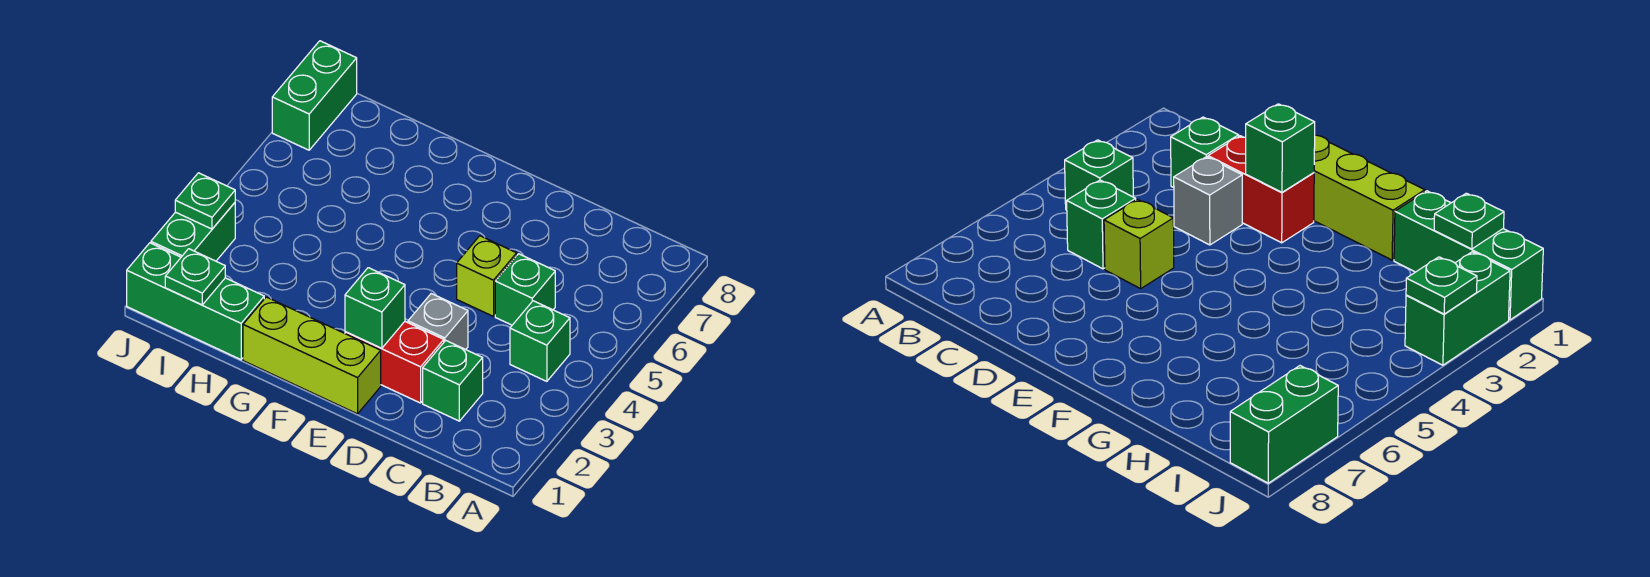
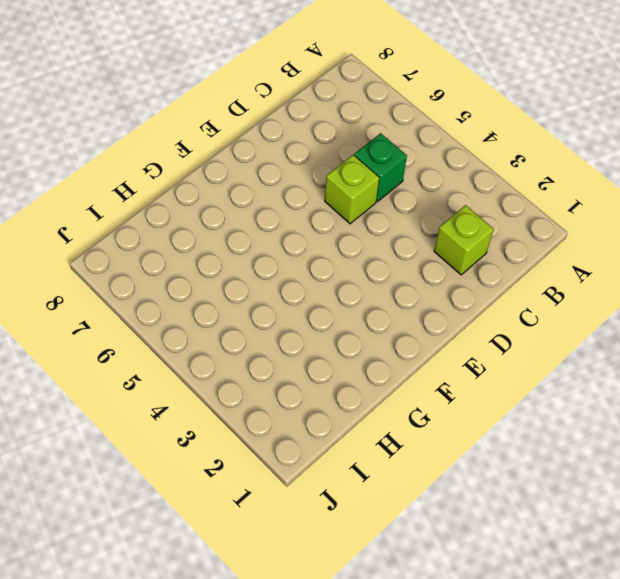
lime 1x1 brick [434,205,493,275] -> green 1x1 brick [423,341,483,421]
none -> green 1x1 brick [510,301,570,381]
none -> red 1x2 brick [345,322,444,403]
none -> grey 1x1 brick [408,294,468,350]

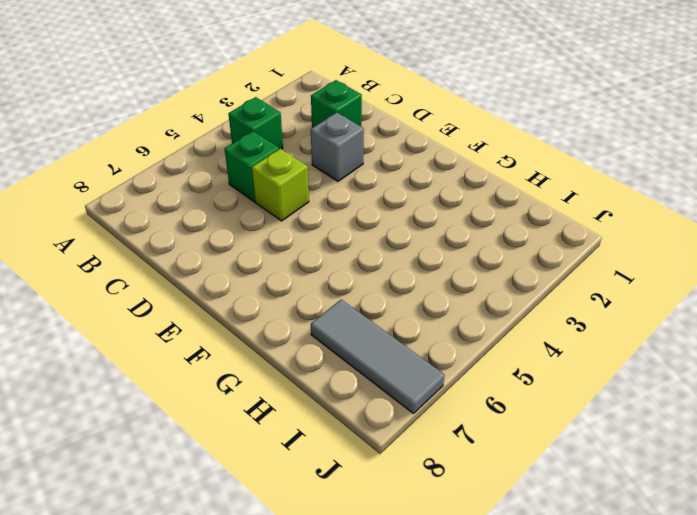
grey 1x3 tile [311,300,445,413] -> green 1x2 brick [272,41,357,150]
none -> red 1x2 brick [345,322,444,403]
none -> lime 1x3 brick [243,297,381,414]
none -> green 1x3 brick [127,243,264,360]

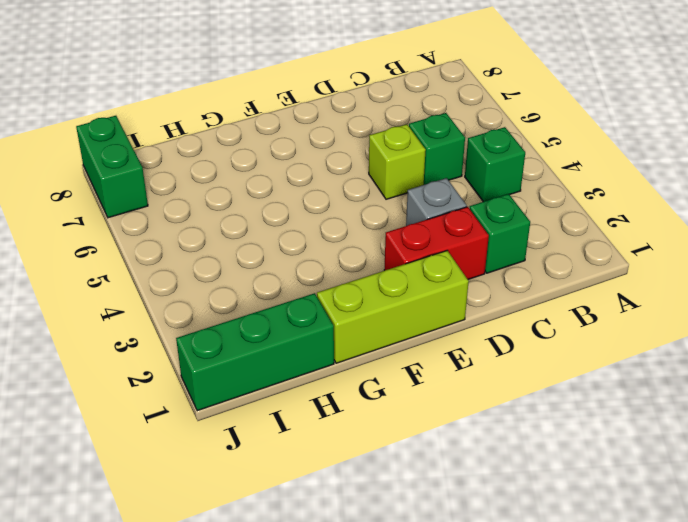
none -> green 1x2 brick [151,203,235,261]
none -> green 1x1 brick [345,268,405,348]
none -> green 1x1 plate [165,249,225,305]

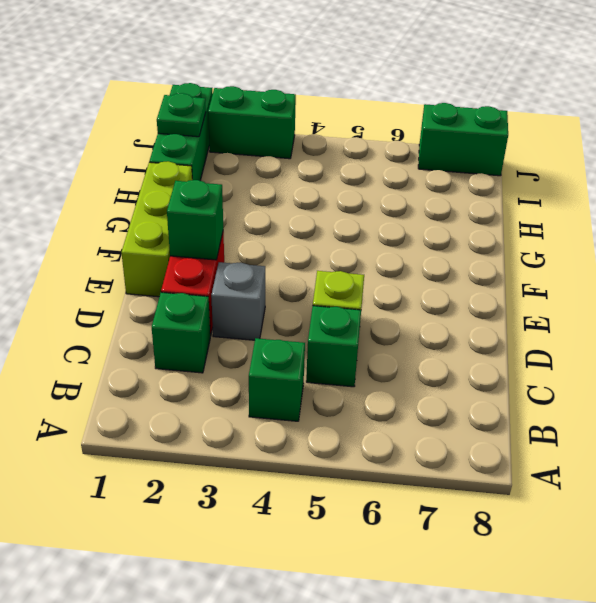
none -> green 1x1 plate [175,173,235,229]

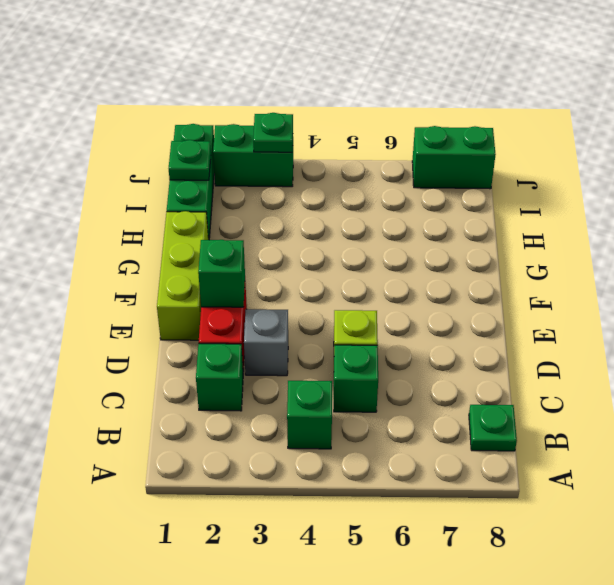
green 1x1 plate [469,405,517,451] -> none

